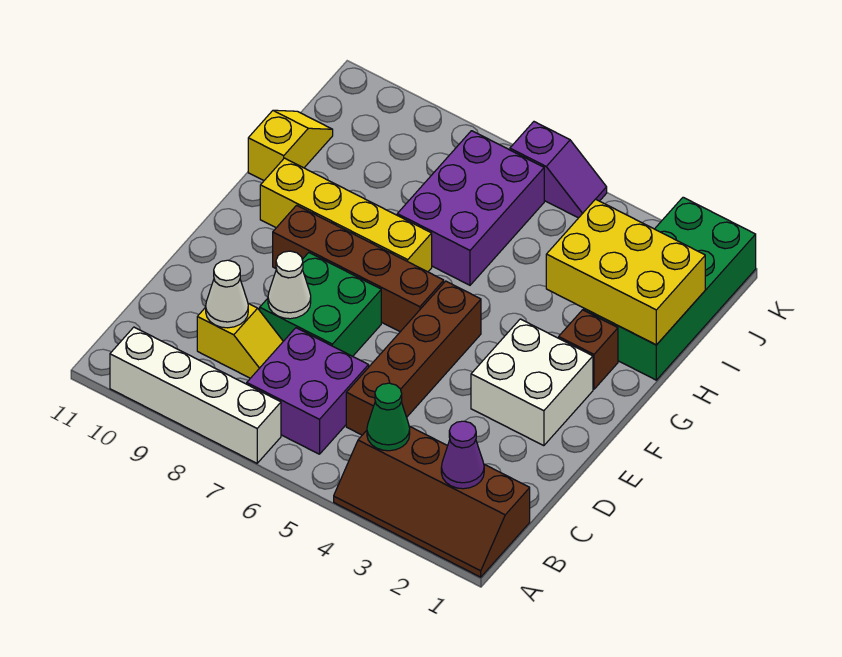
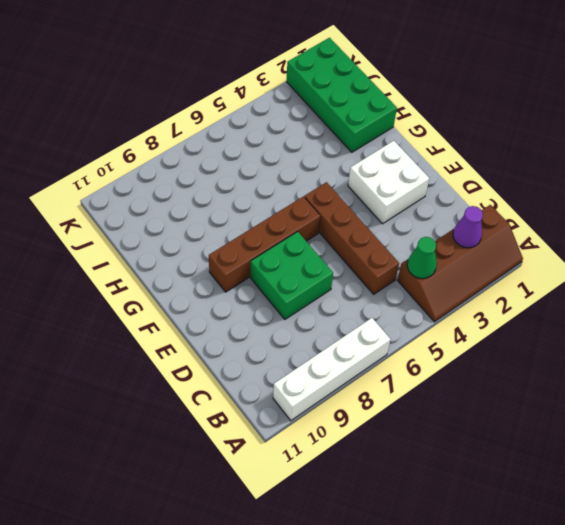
none -> purple 2x2 brick [247,328,369,454]
none -> yellow 1x2 slope [197,303,283,378]
none -> brown 1x1 brick [559,310,618,389]

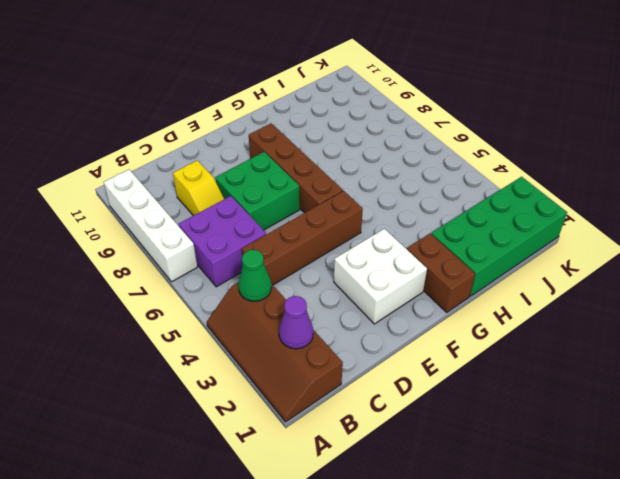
brown 1x2 brick [407,233,475,312] -> brown 1x1 brick [559,310,618,389]
none -> yellow 1x4 brick [260,158,432,272]
none -> purple 2x3 brick [397,131,544,285]
none -> yellow 1x2 slope [248,110,333,180]

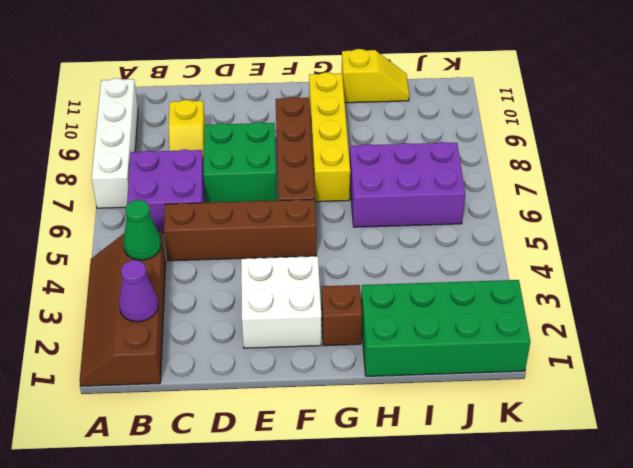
none -> purple 1x2 slope [510,122,607,218]
none -> white 1x1 cone [206,260,248,328]
none -> white 1x1 cone [268,251,311,319]

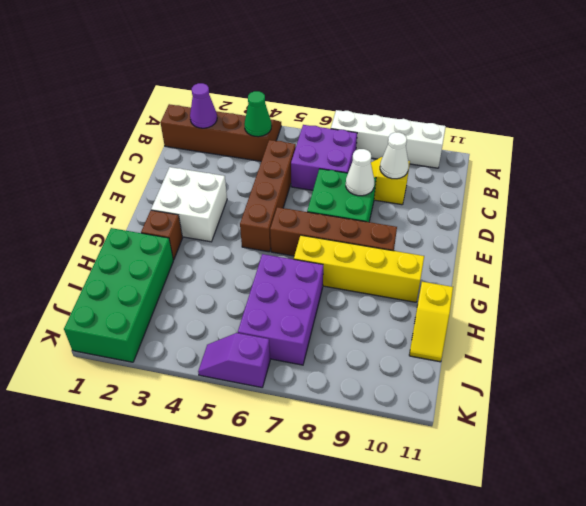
none -> yellow 2x3 brick [546,199,705,345]

